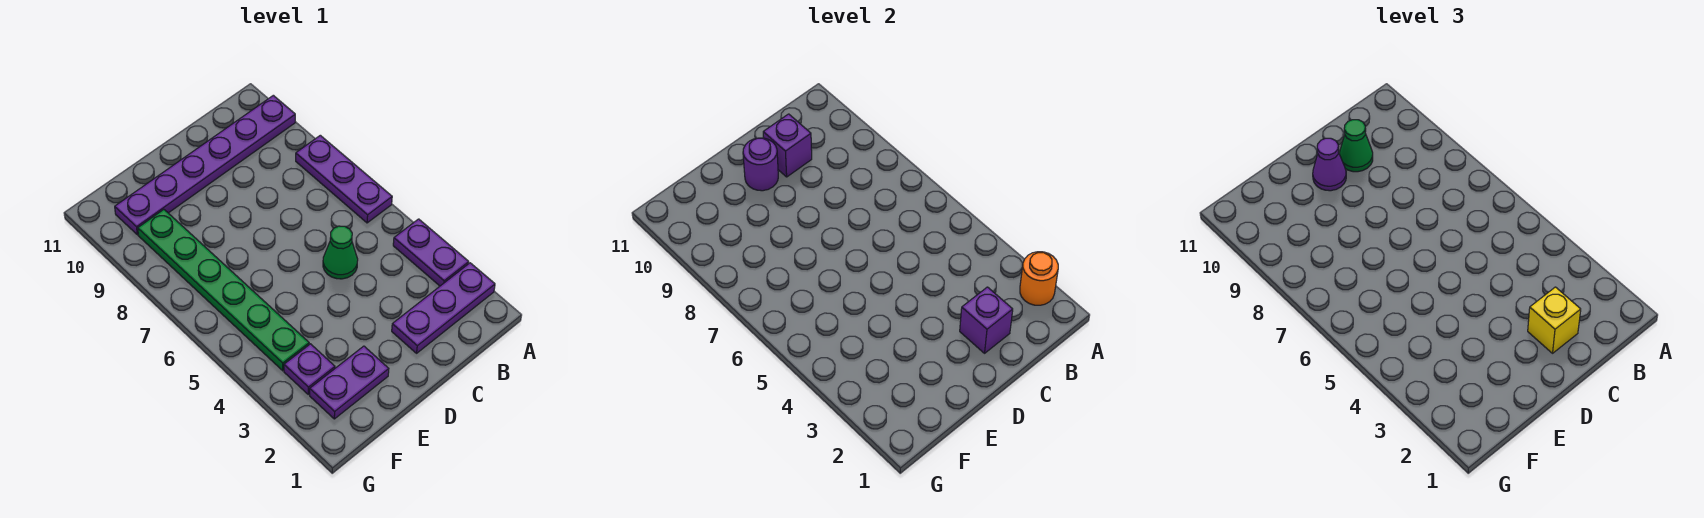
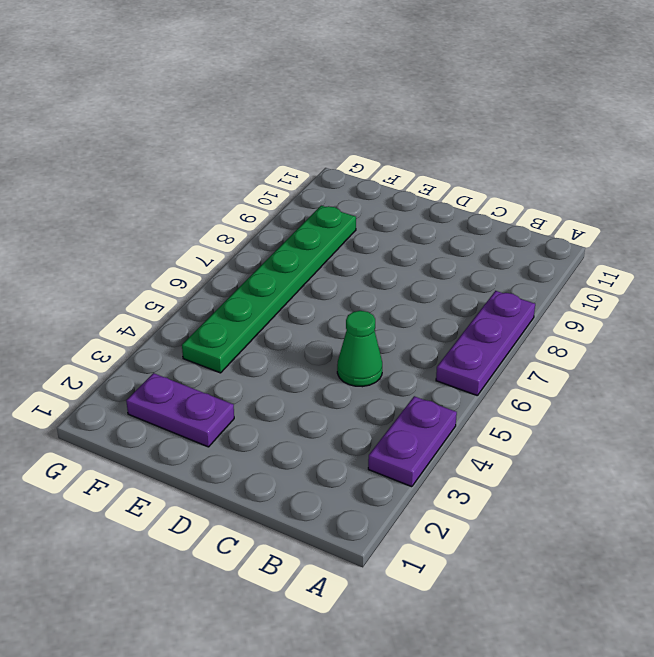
none -> purple 1x3 plate [392,263,495,353]
none -> purple 1x6 plate [115,95,295,235]
none -> purple 1x1 plate [284,344,335,394]

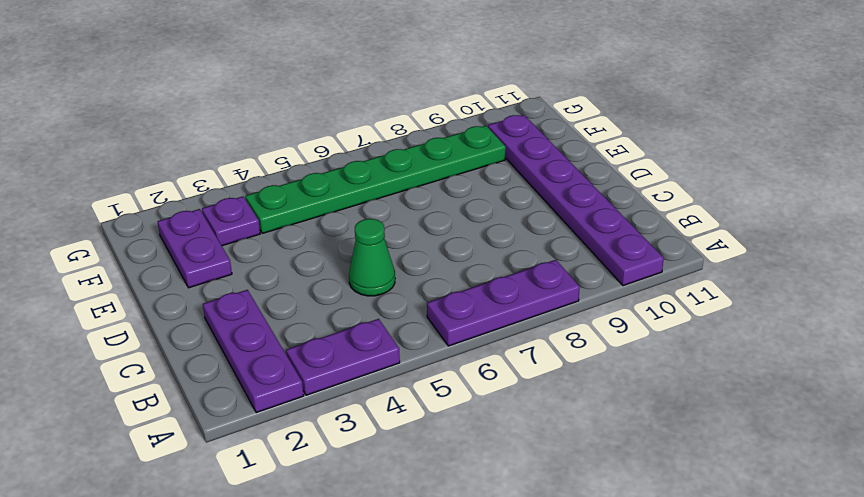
none -> orange 1x1 round brick [1020,252,1058,305]
none -> purple 1x1 brick [960,287,1013,353]
none -> purple 1x1 brick [763,114,812,177]

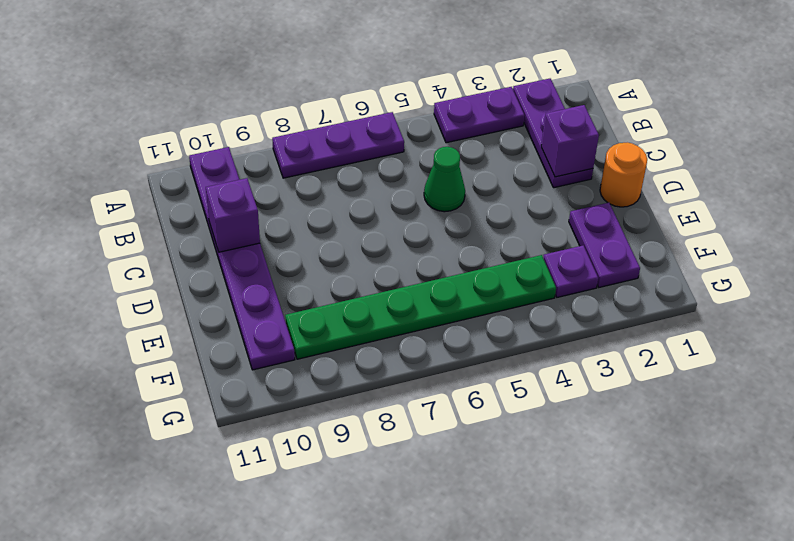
orange 1x1 round brick [600,142,647,207] -> orange 1x1 round brick moved to [1020,252,1058,305]
none -> purple 1x1 round brick [743,138,778,191]
none -> yellow 1x1 brick [1528,287,1581,353]
none -> green 1x1 cone [1340,120,1373,172]

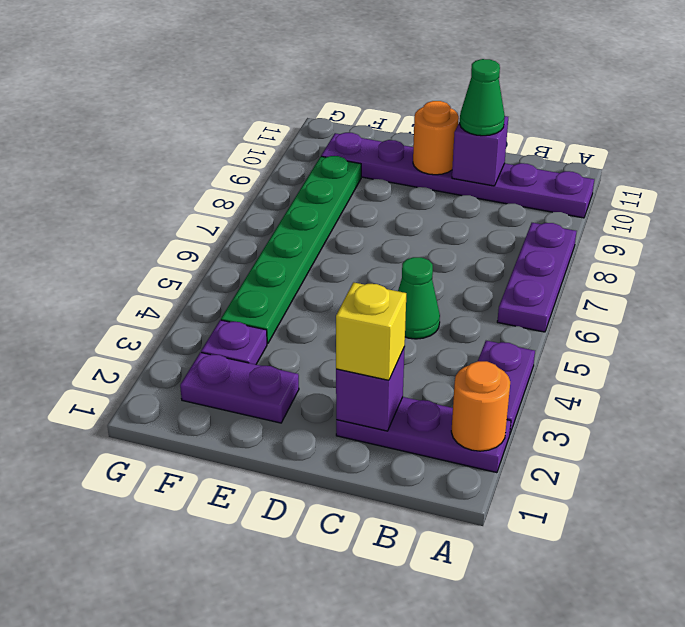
orange 1x1 round brick [413,101,459,175] -> purple 1x1 round brick [743,138,778,191]
none -> purple 1x1 cone [1313,138,1346,191]

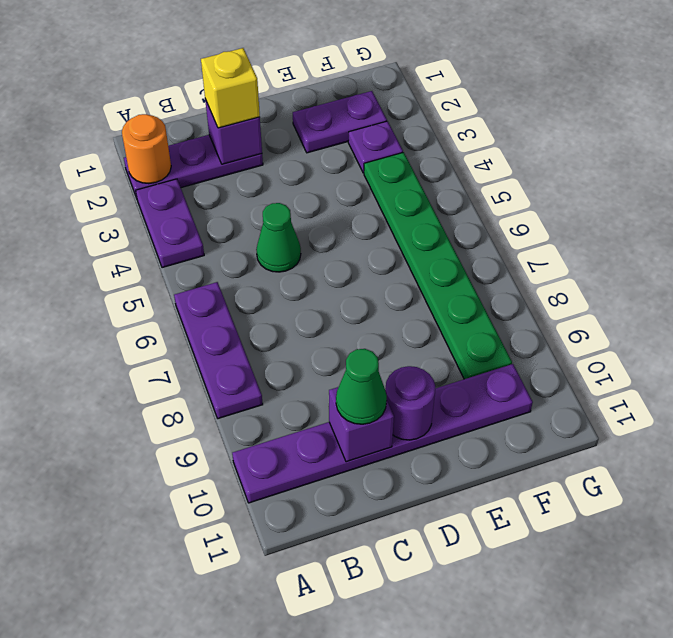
none -> purple 1x1 cone [1313,138,1346,191]

